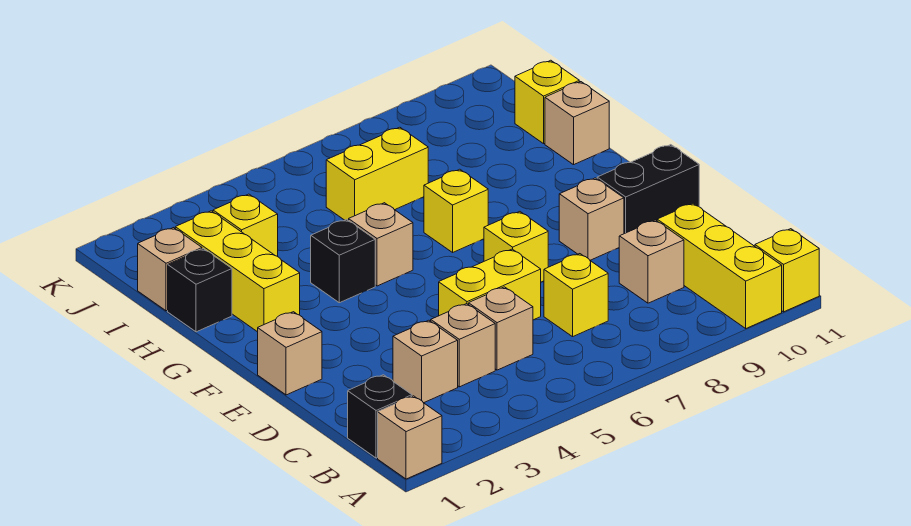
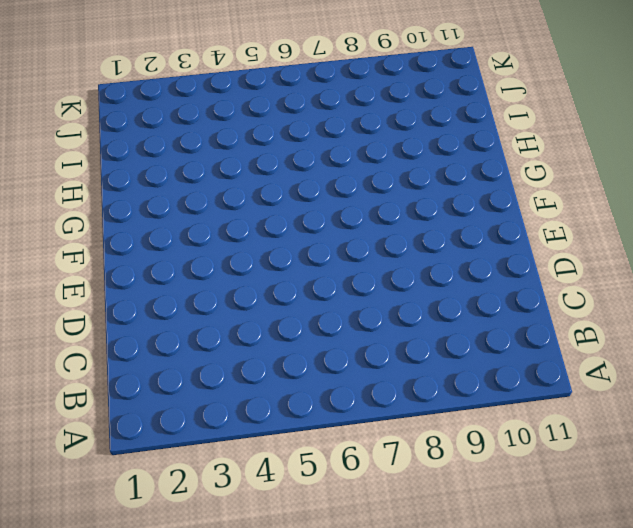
none -> tan 1x1 brick [378,396,442,479]
none -> yellow 1x3 brick [657,203,782,328]
none -> yellow 1x1 brick [755,229,819,312]

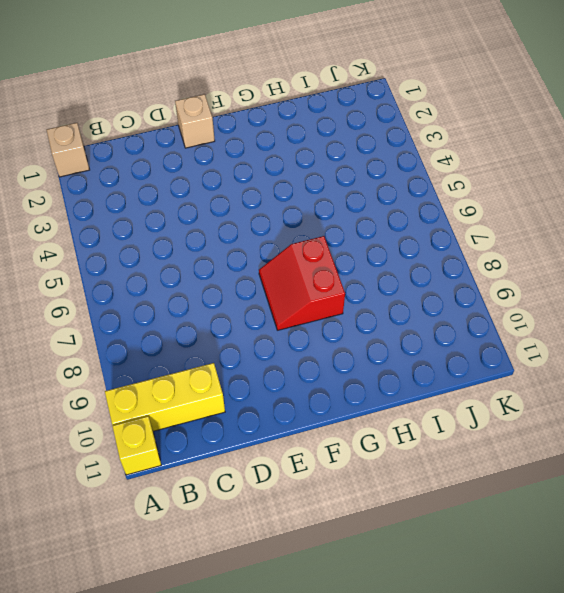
red 2x2 slope [259,236,345,330] -> yellow 1x1 brick [424,169,488,252]
none -> black 1x1 brick [348,375,412,458]
none -> tan 1x1 brick [393,320,458,403]
none -> tan 1x1 brick [431,304,495,387]

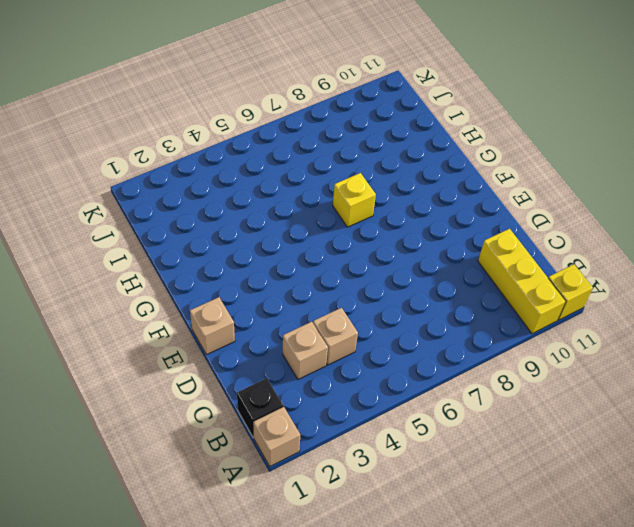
none -> tan 1x1 brick [469,287,533,370]
none -> yellow 1x1 brick [544,254,608,337]
none -> tan 1x1 brick [619,220,684,303]

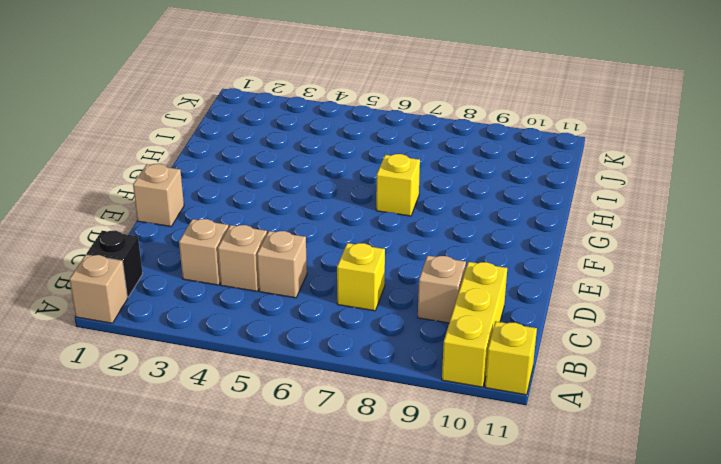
none -> yellow 1x2 brick [439,249,541,320]
none -> yellow 1x1 brick [484,212,548,282]
none -> tan 1x1 brick [559,178,624,260]

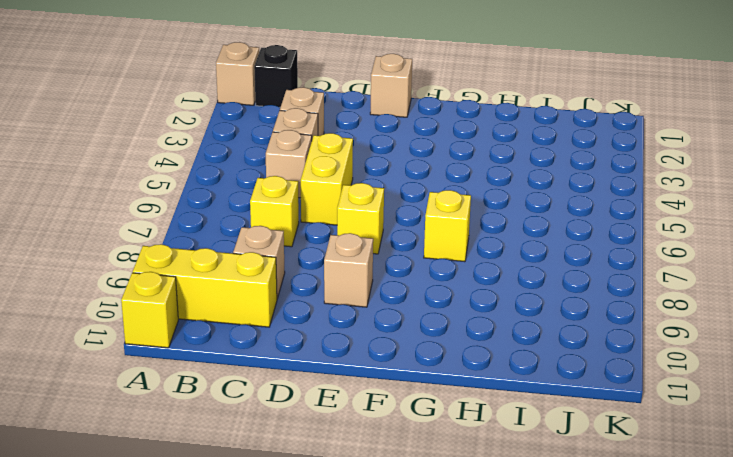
none -> black 1x2 brick [597,145,699,234]
none -> yellow 1x3 brick [175,211,300,332]
none -> black 1x1 brick [311,219,375,303]

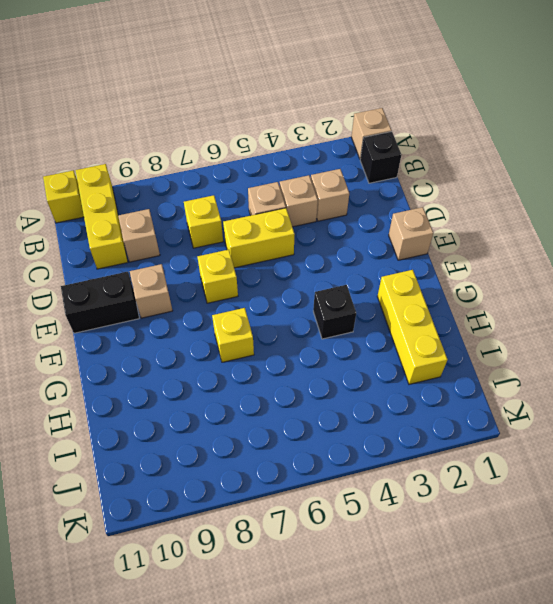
none -> tan 1x1 brick [349,203,413,286]
none -> black 1x1 brick [168,249,232,332]
none -> tan 1x1 brick [545,82,609,165]

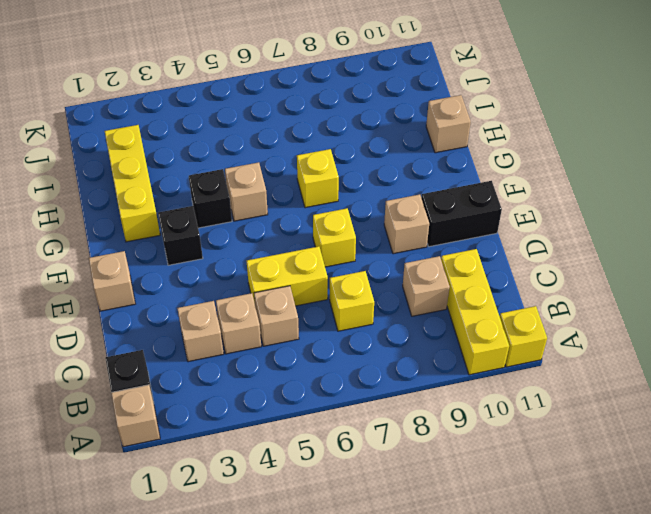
black 1x1 brick [158,206,203,265] -> black 1x1 brick moved to [168,249,232,332]
none -> tan 1x1 brick [138,228,202,311]
none -> yellow 1x1 brick [213,194,278,256]
none -> yellow 1x2 brick [326,127,428,221]

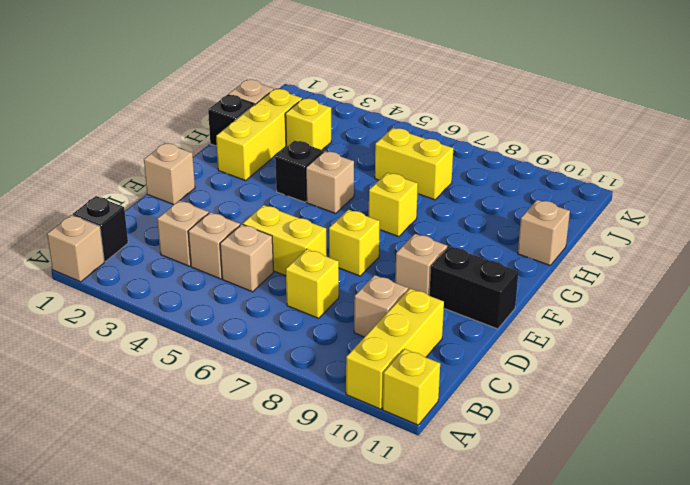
none -> yellow 1x1 brick [515,60,579,144]

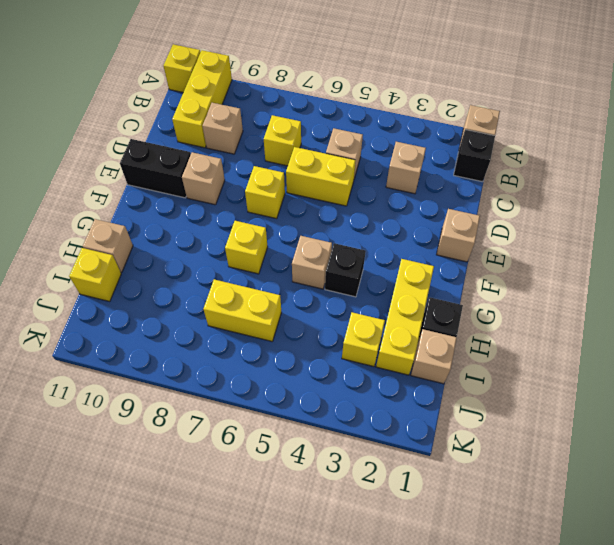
none -> tan 1x1 brick [431,304,495,387]

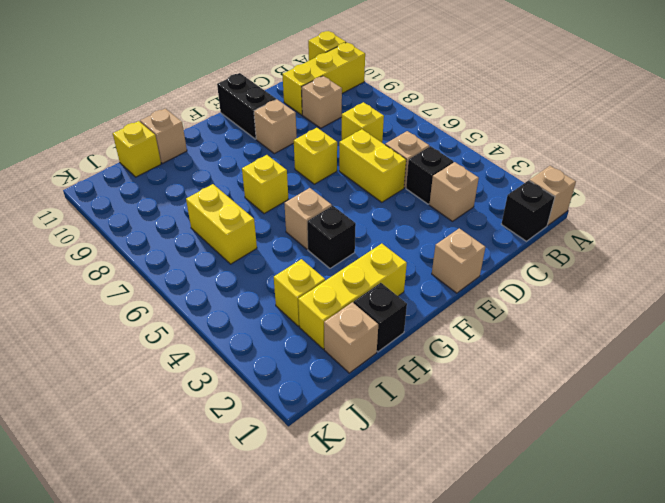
black 1x1 brick [406,146,454,204] -> tan 1x1 brick [431,304,495,387]

